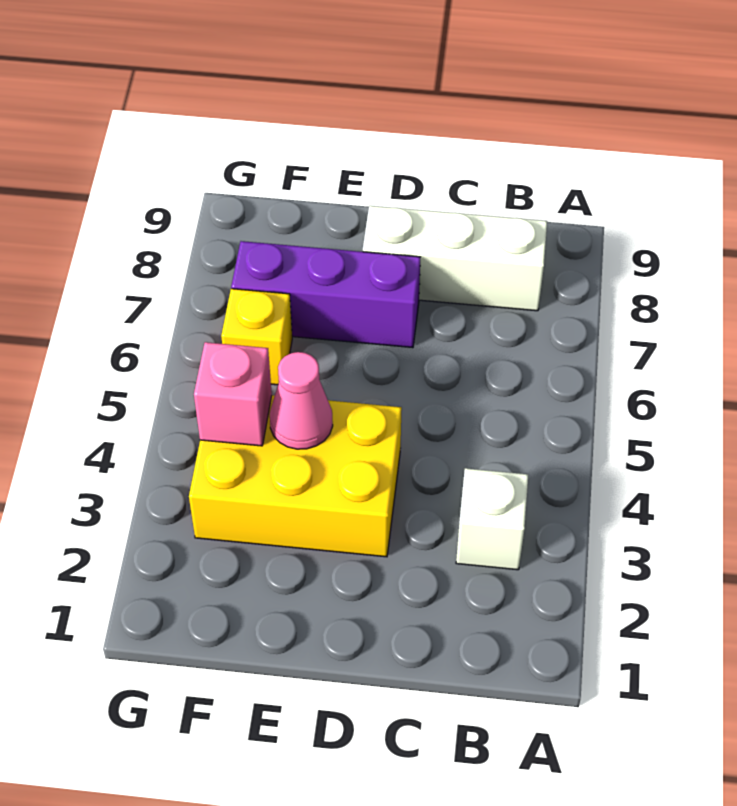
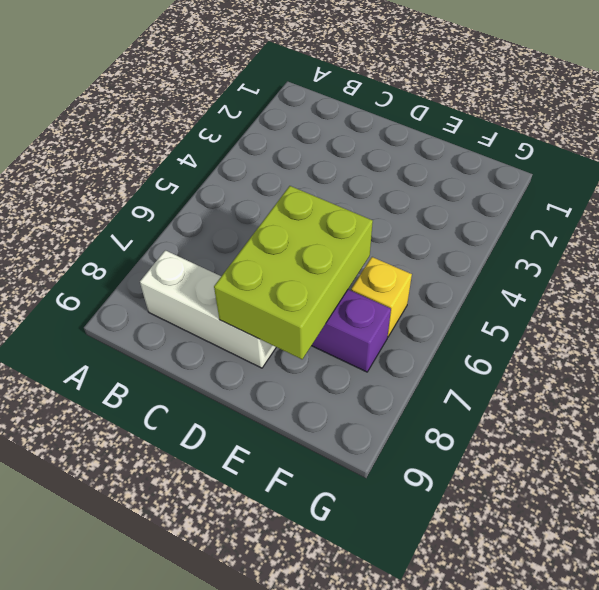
lime 2x3 brick [214,186,373,359] -> none
none -> white 1x1 brick [456,468,528,570]
none -> yellow 2x3 brick [189,395,402,557]

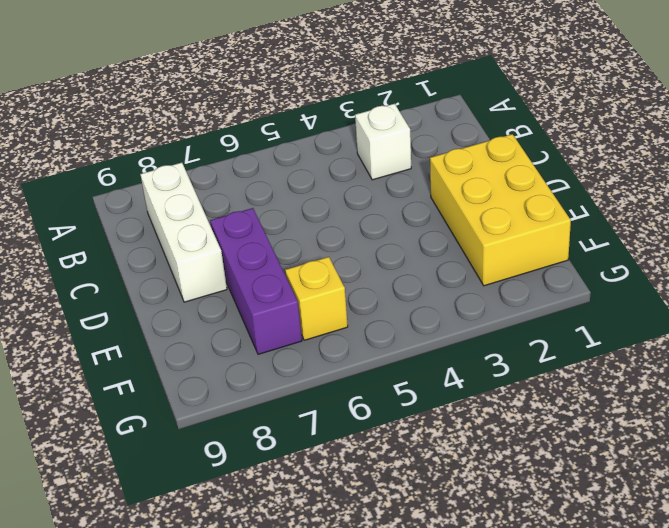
yellow 2x3 brick [430,134,571,286] -> yellow 2x3 brick moved to [189,395,402,557]
none -> pink 1x1 cone [270,352,333,449]
none -> pink 1x1 brick [194,342,272,446]

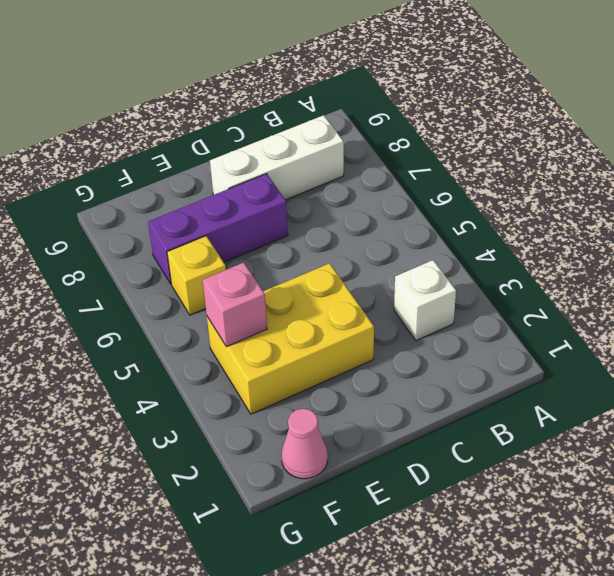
pink 1x1 cone [282,408,328,479] -> pink 1x1 cone moved to [270,352,333,449]

